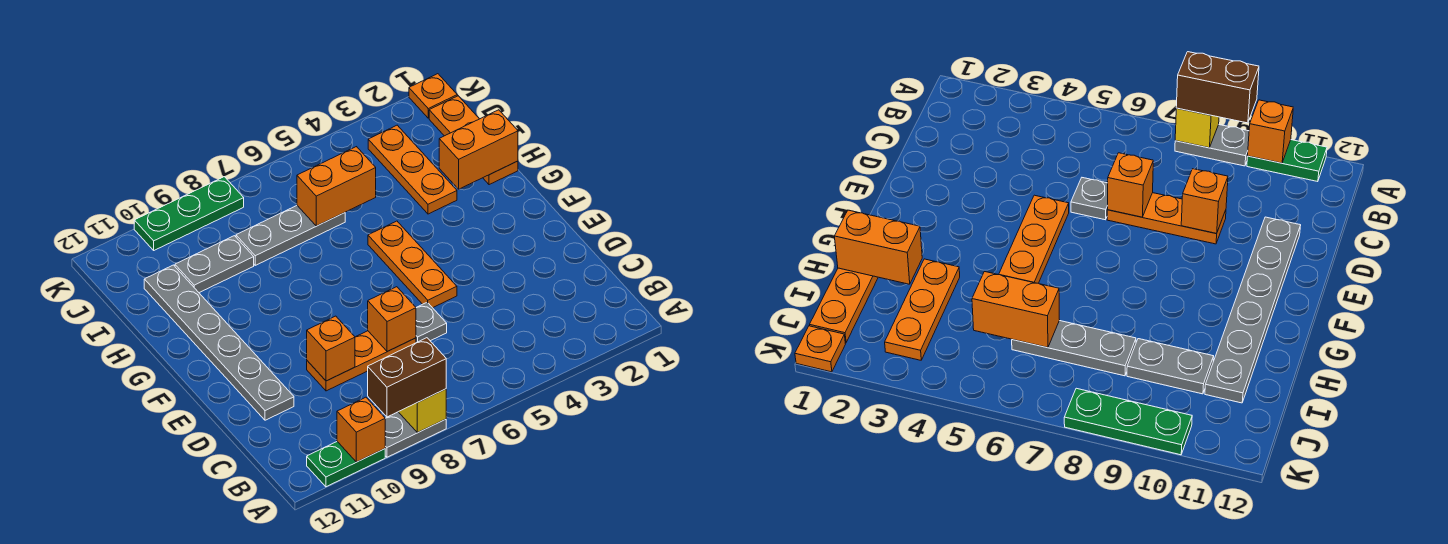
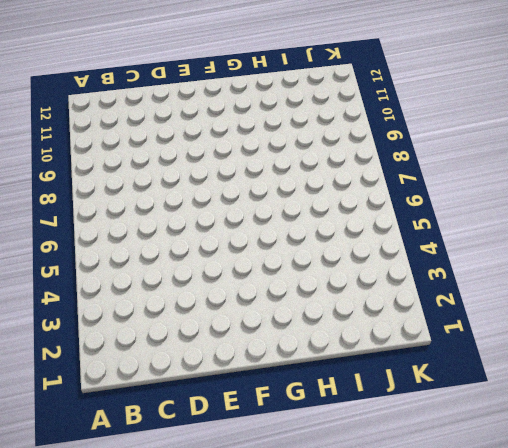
none -> grey 1x2 plate [385,412,446,457]
none -> green 1x2 plate [307,442,385,487]
none -> grey 1x1 plate [416,302,447,343]

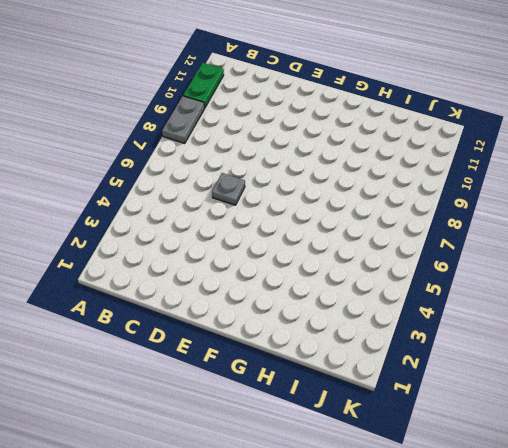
none -> orange 1x3 plate [307,331,416,391]
none -> grey 1x6 plate [144,265,294,420]
none -> orange 1x3 plate [368,221,457,308]

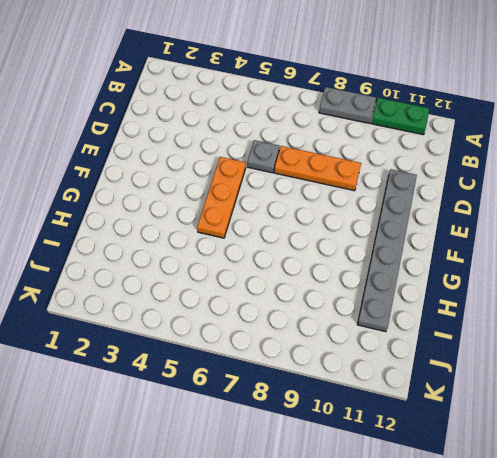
none -> orange 1x3 plate [429,96,518,185]
none -> orange 1x3 plate [368,125,457,214]
none -> grey 1x3 plate [236,206,345,265]

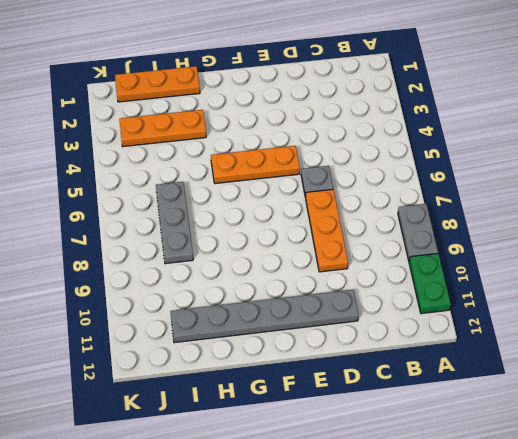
none -> grey 1x2 plate [175,236,254,293]
none -> orange 1x1 plate [409,74,457,118]
none -> green 1x3 plate [134,177,244,250]

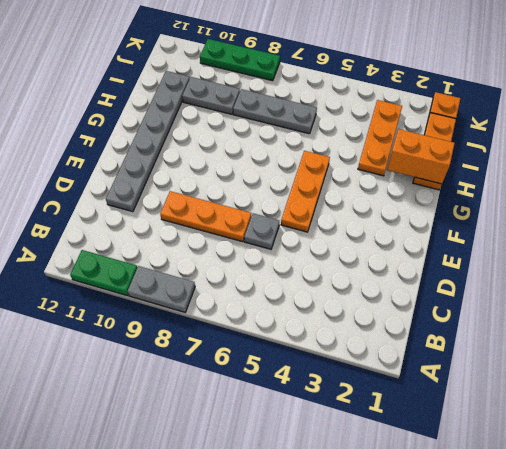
none -> yellow 1x1 brick [399,389,446,433]
none -> orange 1x1 brick [337,397,385,462]
none -> orange 1x1 brick [368,287,416,352]

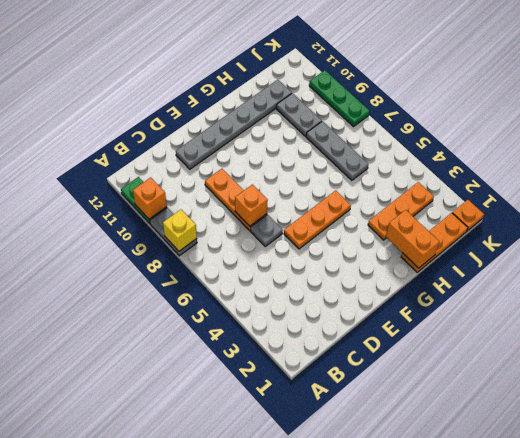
none -> orange 1x1 brick [307,316,355,381]
none -> orange 1x2 brick [297,147,376,226]
none -> brown 1x2 brick [368,338,446,417]

